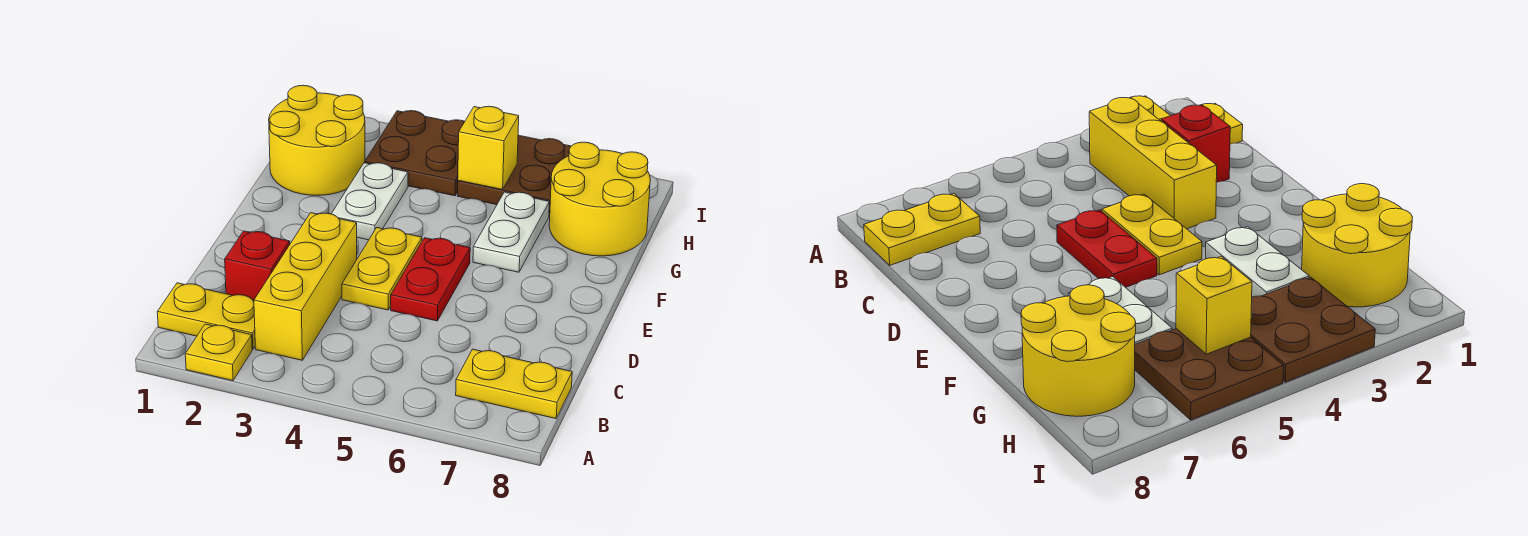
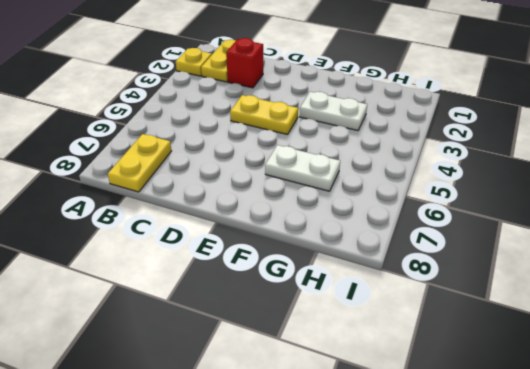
none -> yellow 1x3 brick [254,213,357,360]
none -> red 1x2 plate [391,238,470,321]
none -> yellow 2x2 round brick [269,85,365,195]

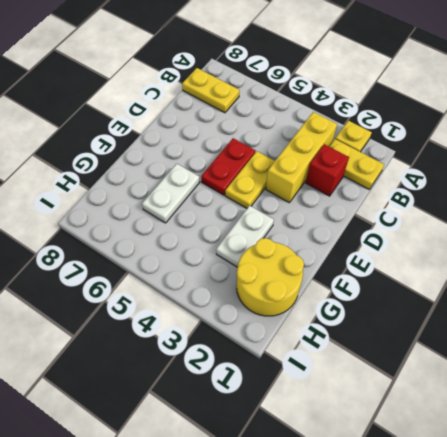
none -> yellow 2x2 round brick [549,142,650,256]
none -> brown 2x2 plate [365,111,465,196]
none -> brown 2x2 plate [458,135,571,216]

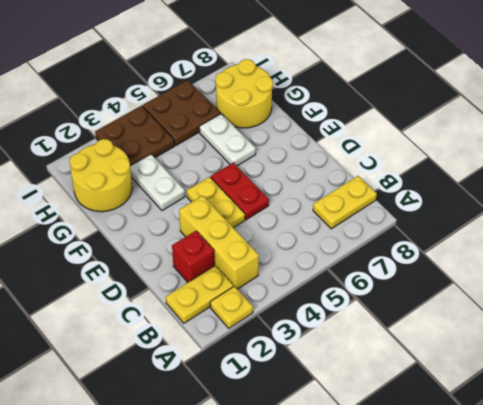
none -> yellow 1x1 brick [458,106,519,190]

